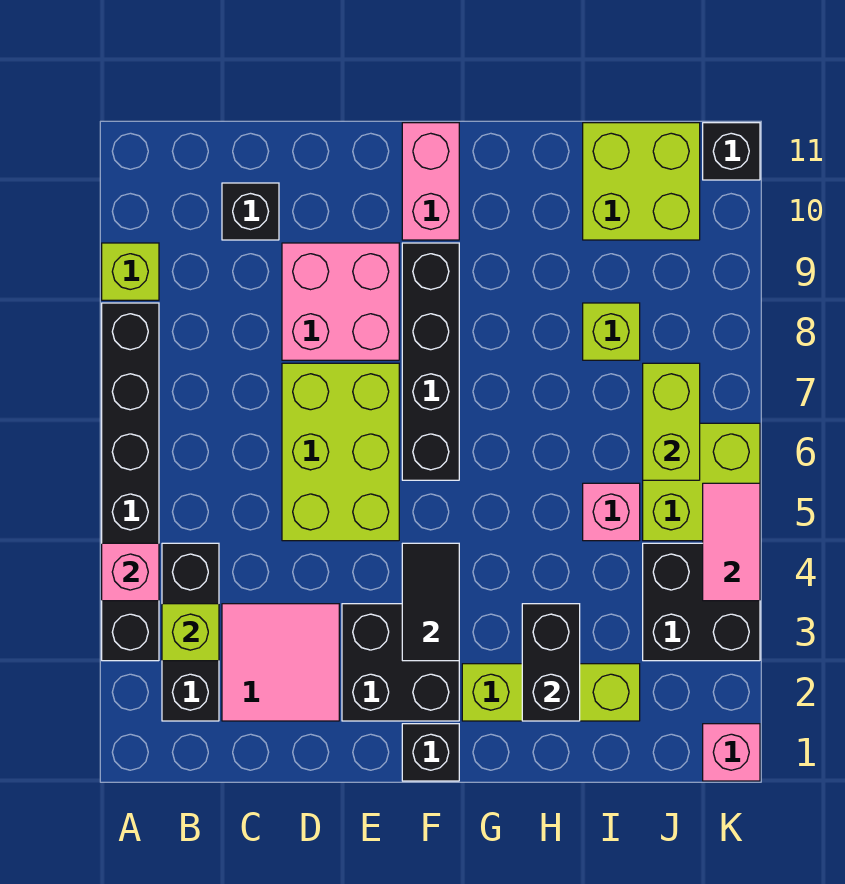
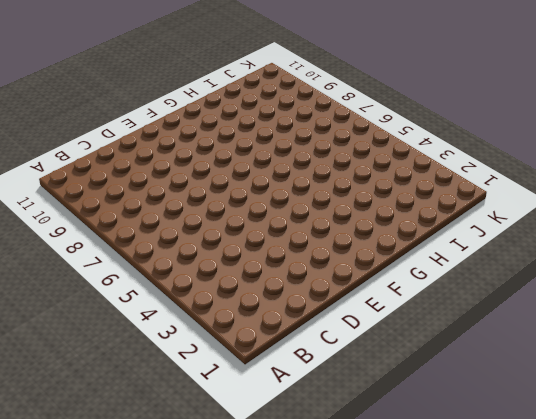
none -> black 1x6 brick [102,303,159,661]
none -> lime 1x1 brick [102,243,159,300]
none -> black 1x3 brick [162,543,219,721]

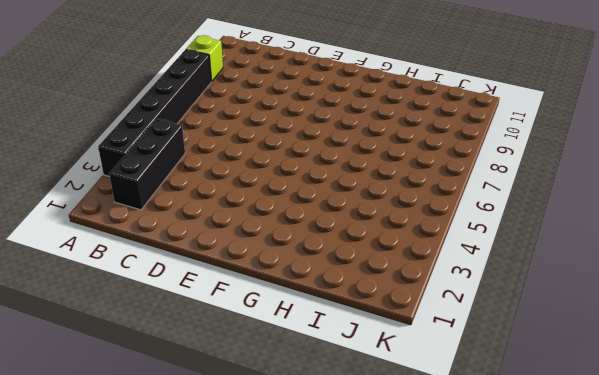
none -> pink 2x2 tile [222,604,339,721]
none -> black 1x1 brick [222,183,279,240]
none -> lime 2x3 brick [282,363,399,541]

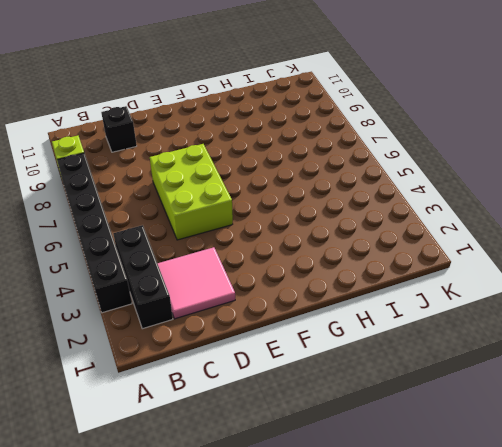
none -> pink 2x2 brick [282,243,399,360]
none -> black 2x2 brick [342,604,459,721]
none -> black 1x1 brick [402,724,459,781]

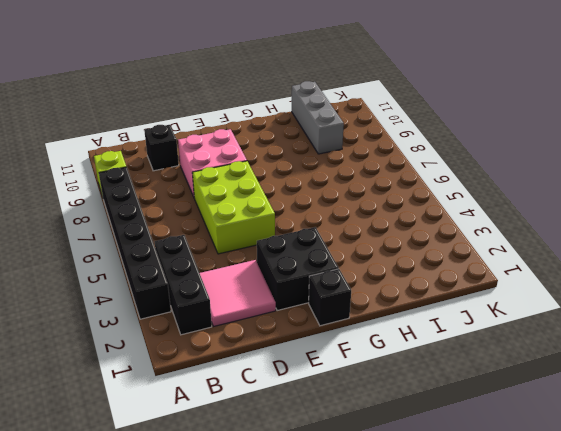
grey 1x3 brick [292,81,344,154] -> lime 2x2 brick [583,123,700,240]
none -> black 1x4 brick [402,243,459,480]
none -> pink 1x2 brick [402,123,459,240]
none -> lime 1x3 brick [462,664,640,721]

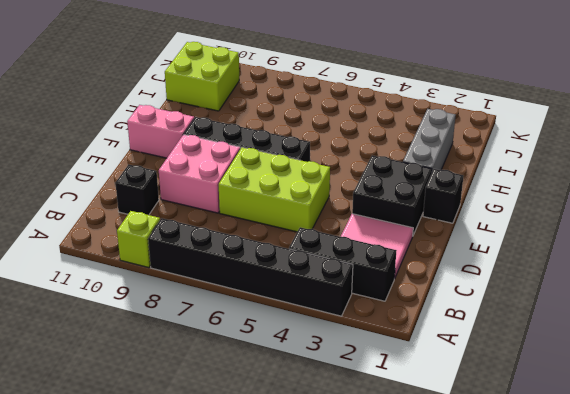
grey 1x3 brick [403,109,456,171] -> lime 1x3 brick [462,664,640,721]
none -> pink 1x1 brick [583,483,640,541]
none -> lime 1x1 brick [583,303,640,360]
none -> black 2x2 brick [643,543,760,661]

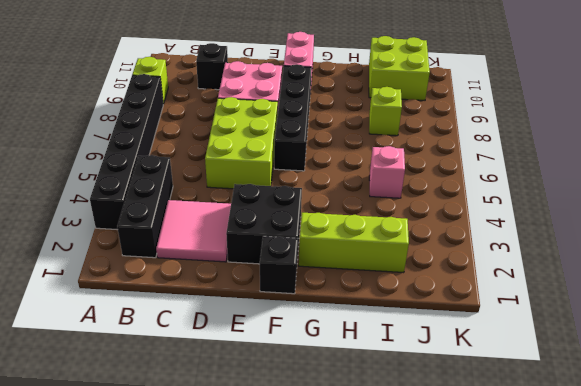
none -> black 2x2 brick [643,543,760,661]
none -> lime 2x2 brick [643,423,760,541]
none -> pink 1x1 brick [703,724,760,781]

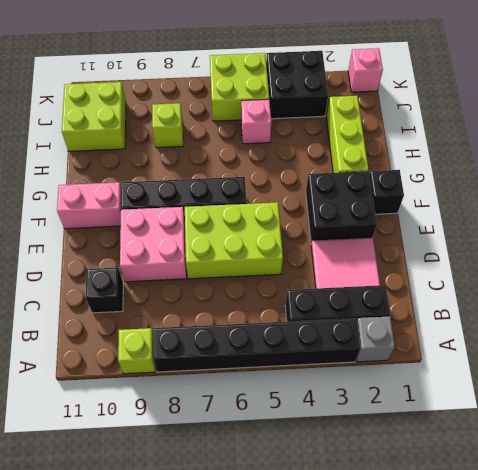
grey 1x1 brick [356,316,395,362] -> none
none -> black 1x1 brick [703,123,760,180]
none -> pink 1x1 brick [102,543,159,601]
none -> lime 1x1 brick [162,604,219,661]

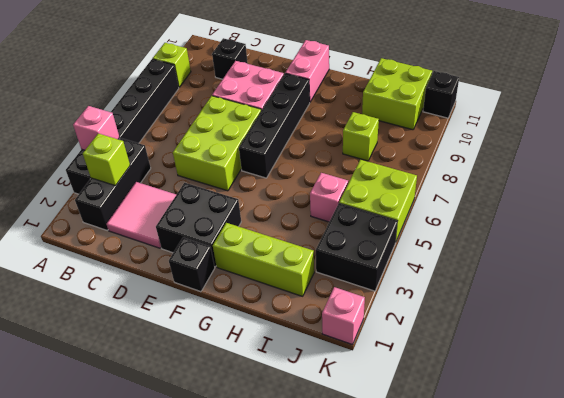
none -> black 1x2 tile [402,543,459,661]
none -> black 1x2 brick [522,604,580,721]
none -> lime 1x2 brick [643,363,700,480]

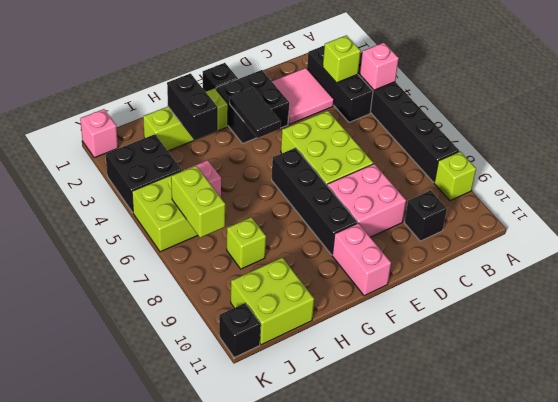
none -> pink 1x2 tile [703,483,760,601]

